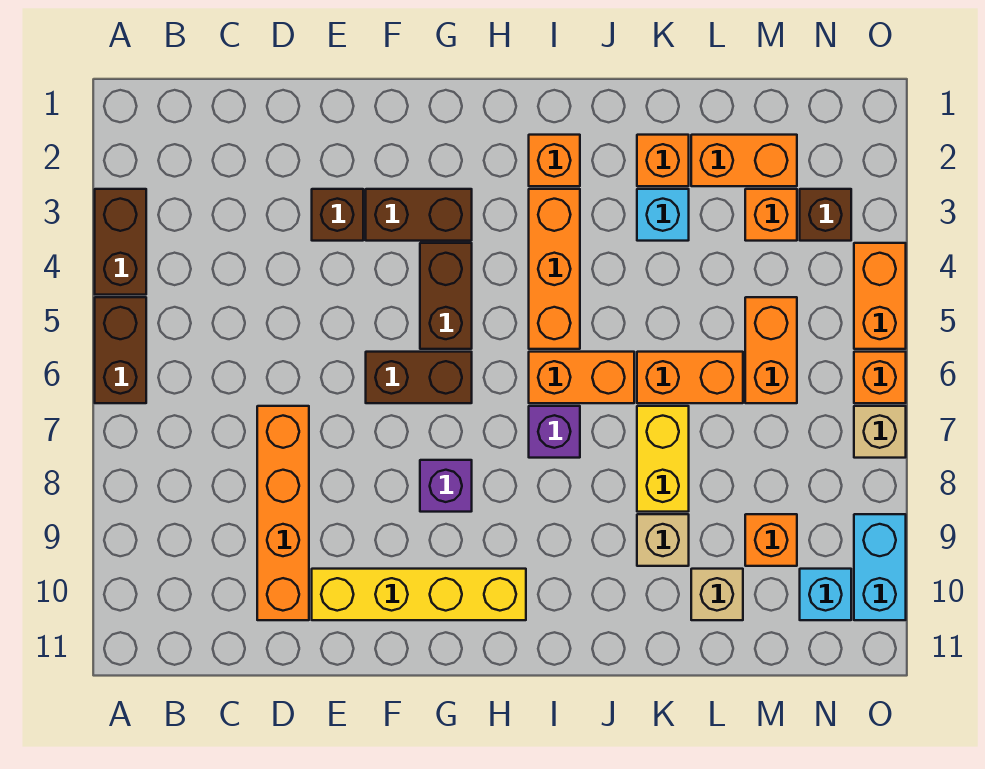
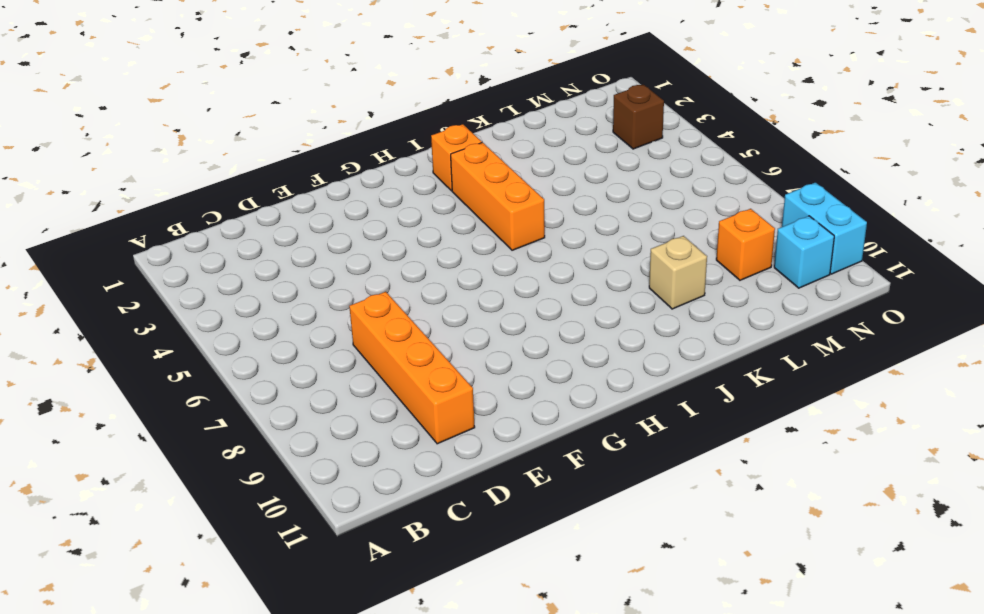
none -> brown 1x2 brick [95,189,146,295]
none -> brown 1x2 brick [95,297,146,403]
none -> brown 1x1 brick [312,189,363,241]

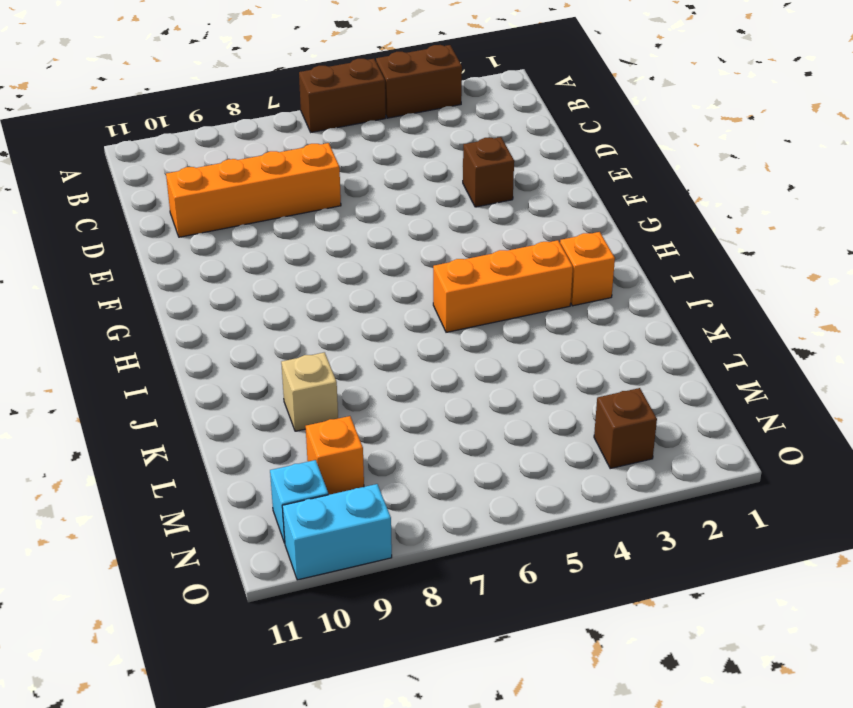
none -> yellow 1x4 brick [312,569,526,620]
none -> brown 1x2 brick [366,189,472,241]
none -> brown 1x2 brick [366,352,472,403]

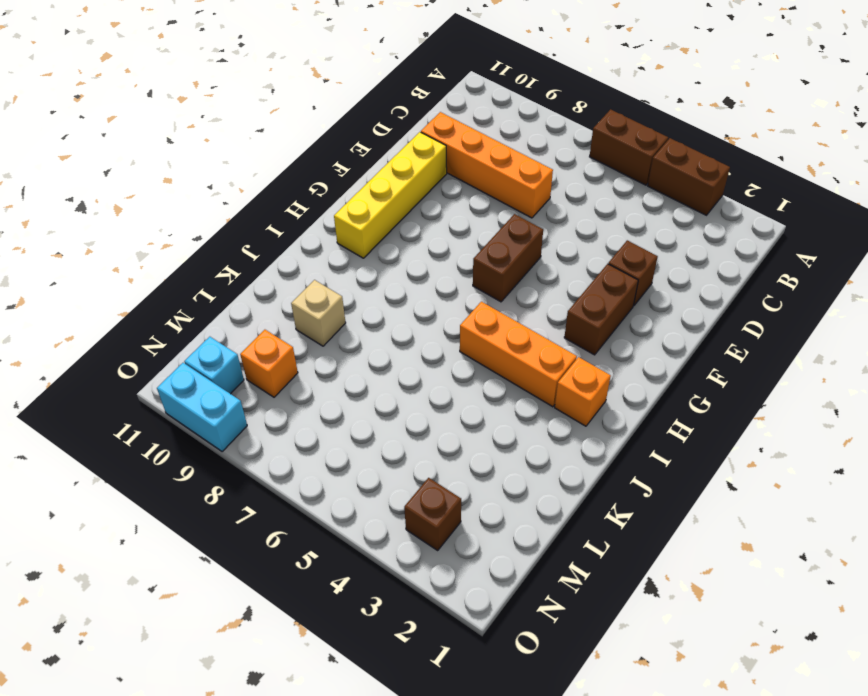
none -> brown 1x2 brick [420,243,472,349]
none -> purple 1x1 brick [420,460,472,512]
none -> orange 1x2 brick [529,352,634,403]

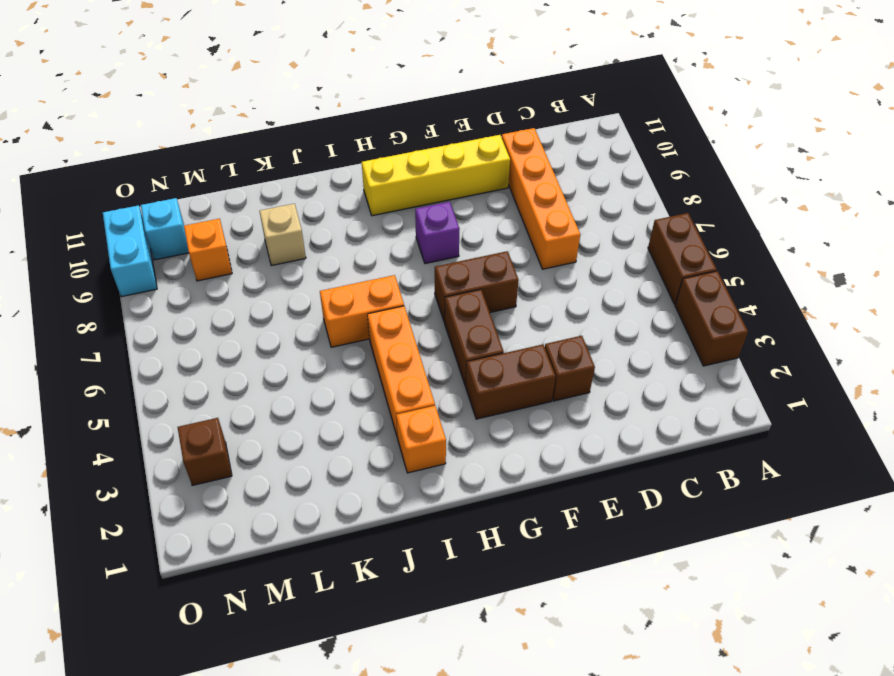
none -> purple 1x1 brick [529,406,580,458]
none -> orange 1x1 brick [637,135,689,186]
none -> cyan 1x1 brick [637,189,689,241]

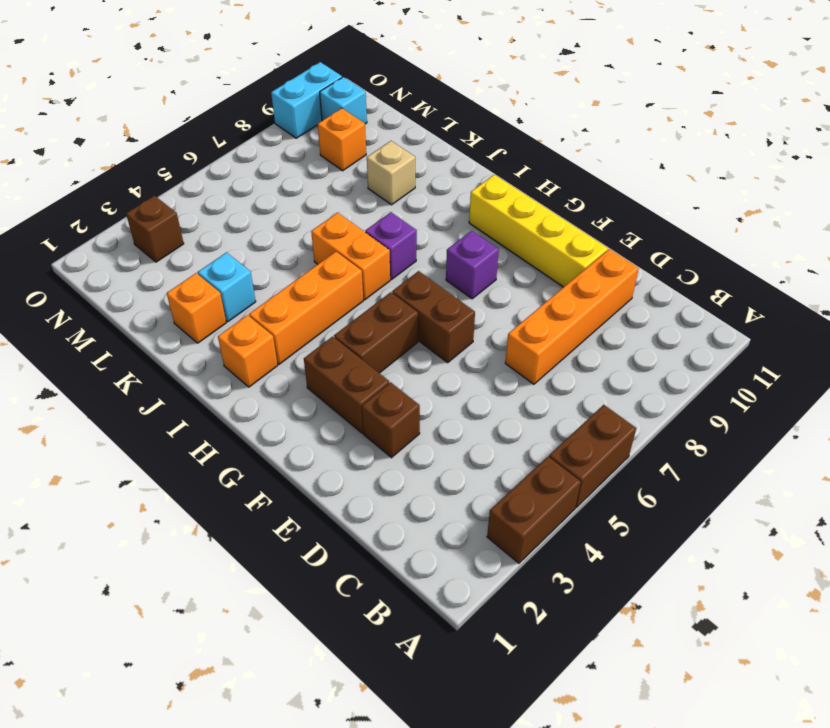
none -> orange 1x2 brick [637,352,743,403]
none -> yellow 1x2 brick [637,406,689,512]
none -> orange 1x2 brick [691,135,797,186]

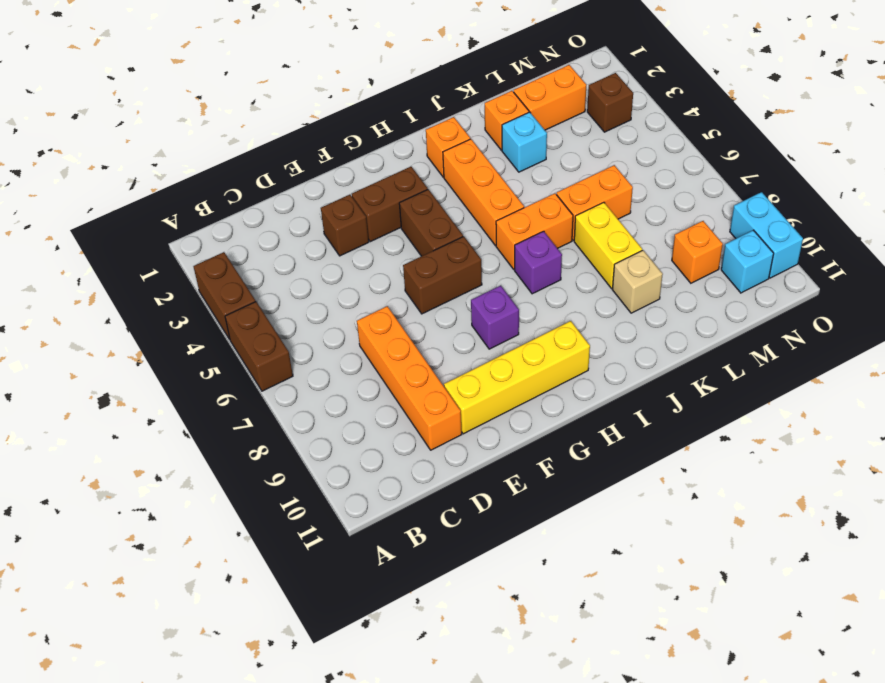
none -> tan 1x1 brick [691,569,743,620]
none -> orange 1x1 brick [745,189,797,241]
none -> orange 1x2 brick [745,297,797,403]

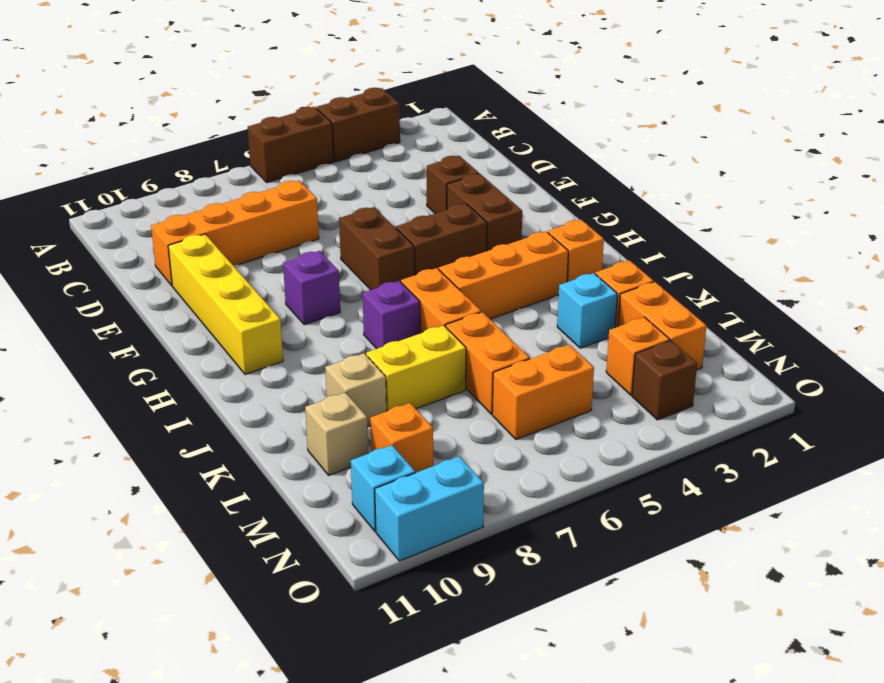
none -> orange 1x2 brick [854,243,906,349]
none -> orange 1x1 brick [854,352,906,403]
none -> tan 1x1 brick [854,406,906,458]

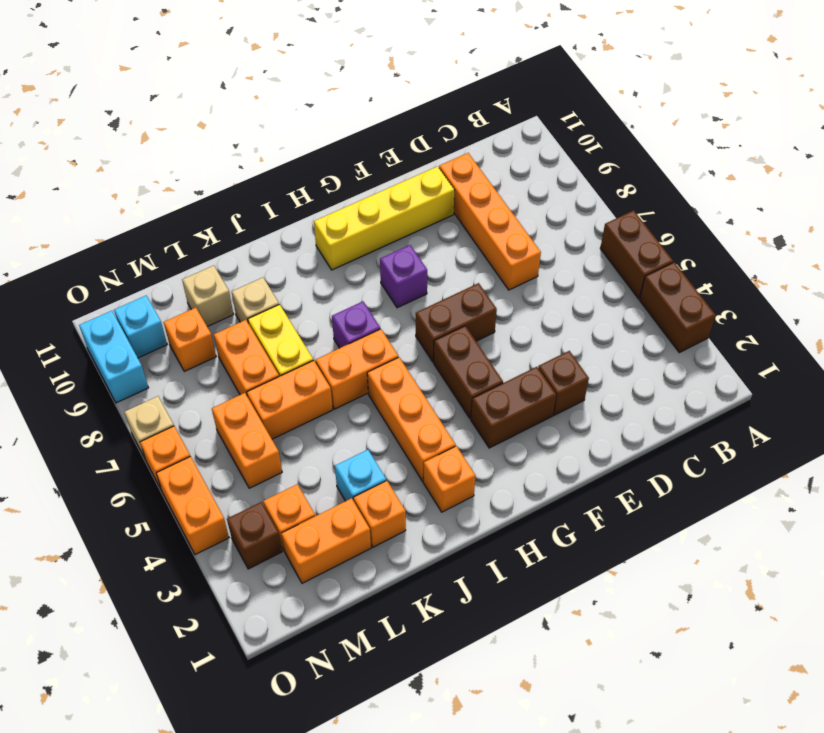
orange 1x2 brick [214,320,279,397] -> none

